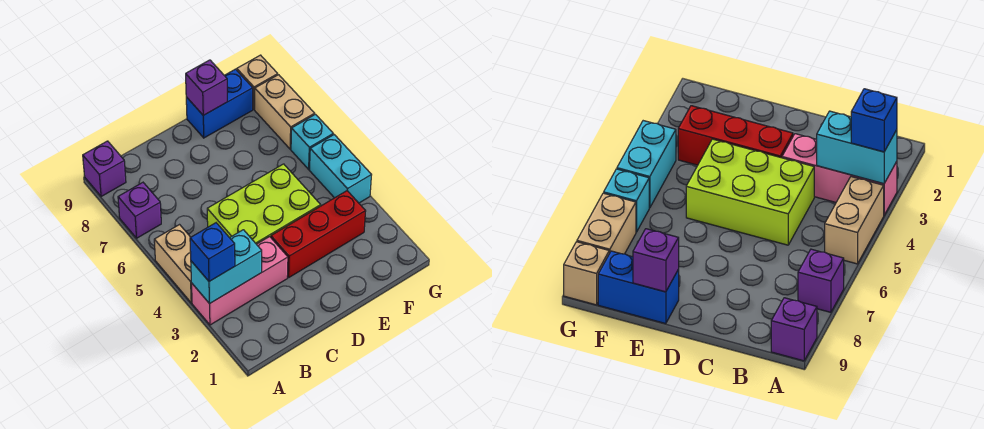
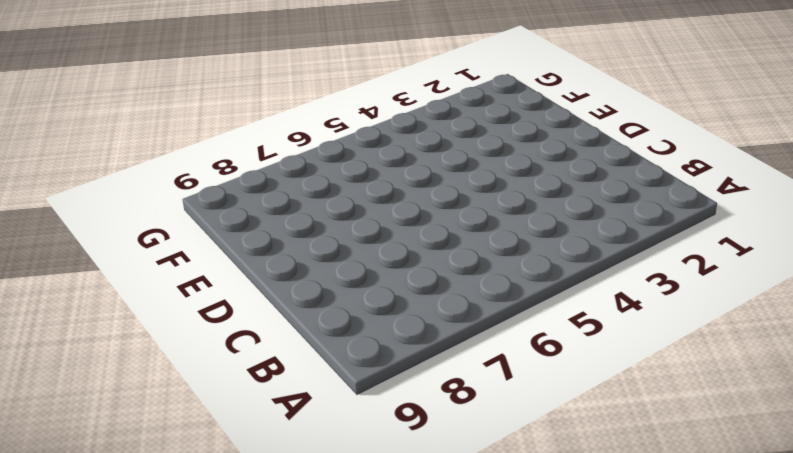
none -> pink 1x3 brick [192,237,288,325]
none -> tan 1x2 brick [154,225,192,303]
none -> purple 1x1 brick [118,183,161,238]

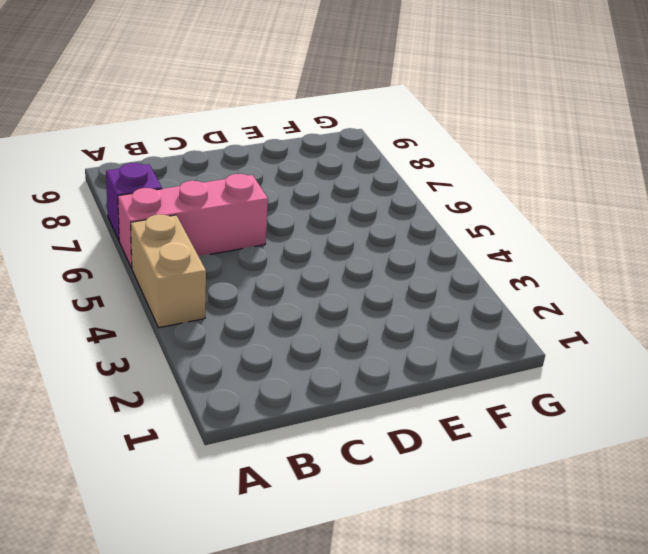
pink 1x3 brick [118,174,268,268] -> pink 1x3 brick moved to [192,237,288,325]
none -> purple 1x1 brick [83,141,126,197]
none -> lime 2x3 brick [207,164,321,244]
none -> red 1x3 brick [271,191,366,277]

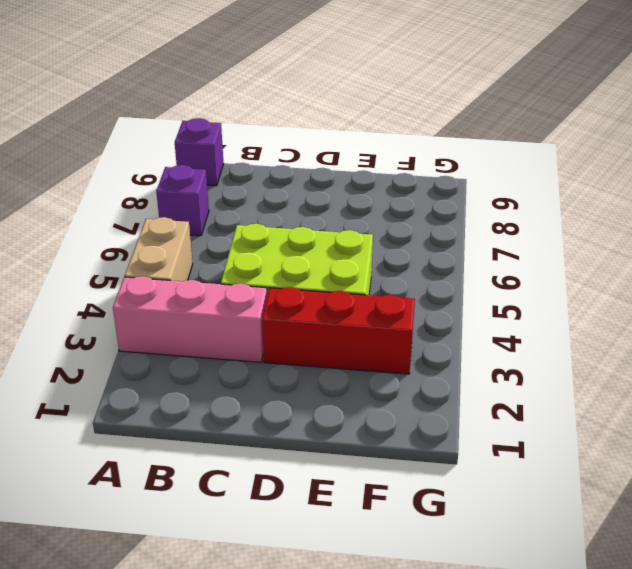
none -> blue 1x2 brick [186,69,253,138]
none -> cyan 1x2 brick [309,135,371,203]
none -> cyan 1x1 brick [291,114,333,169]

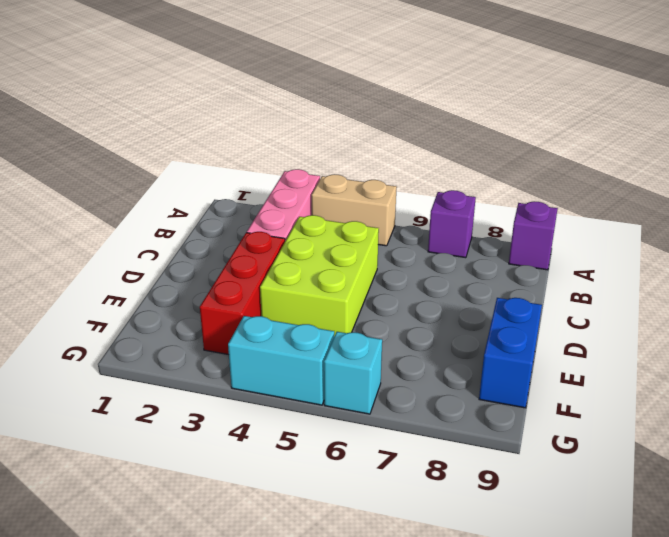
none -> tan 1x2 brick [255,75,315,149]
none -> tan 1x1 brick [237,55,278,109]
none -> cyan 1x2 brick [191,230,262,304]

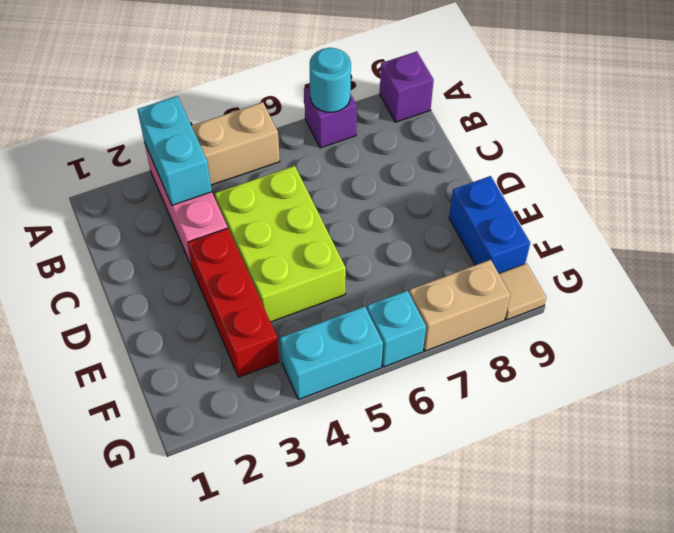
cyan 1x1 round brick [310,48,351,112] -> none
tan 1x1 tile [499,263,546,320] -> tan 1x1 brick [237,55,278,109]
none -> purple 1x1 brick [186,60,227,115]
none -> blue 1x1 brick [190,223,235,281]

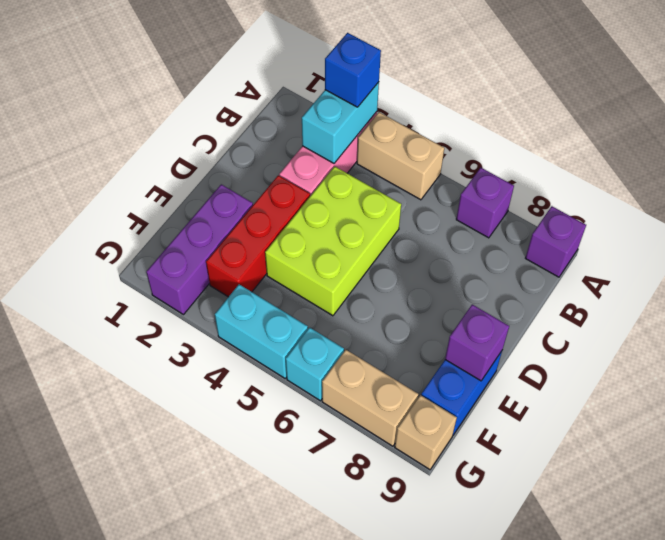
purple 1x3 brick [146,184,253,315] -> none

